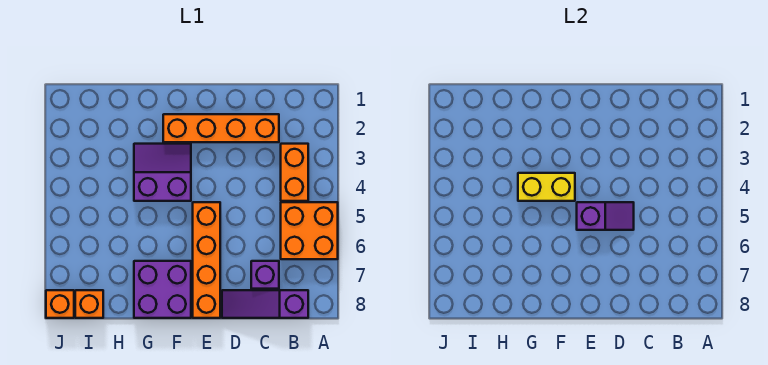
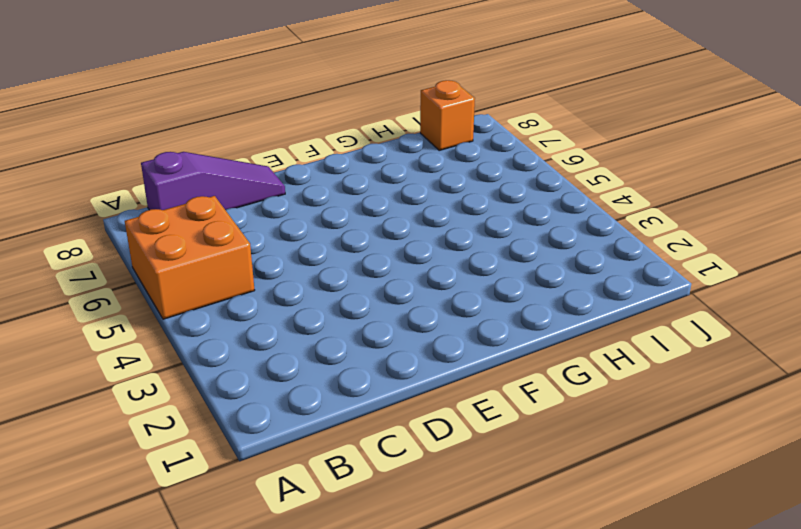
none -> orange 1x2 brick [281,144,308,201]
none -> orange 1x4 brick [163,114,279,142]
none -> purple 1x1 brick [251,261,279,289]

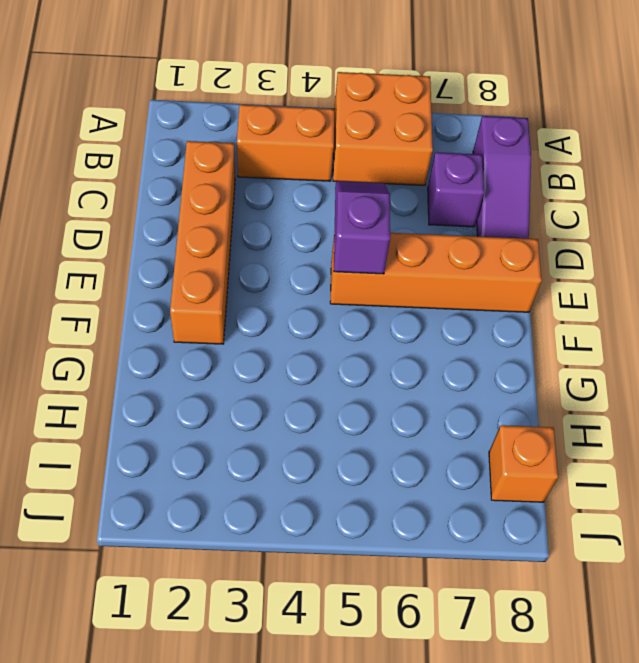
none -> purple 2x2 slope [134,144,191,201]
none -> purple 2x2 brick [134,261,191,318]
none -> orange 1x1 brick [46,290,74,318]

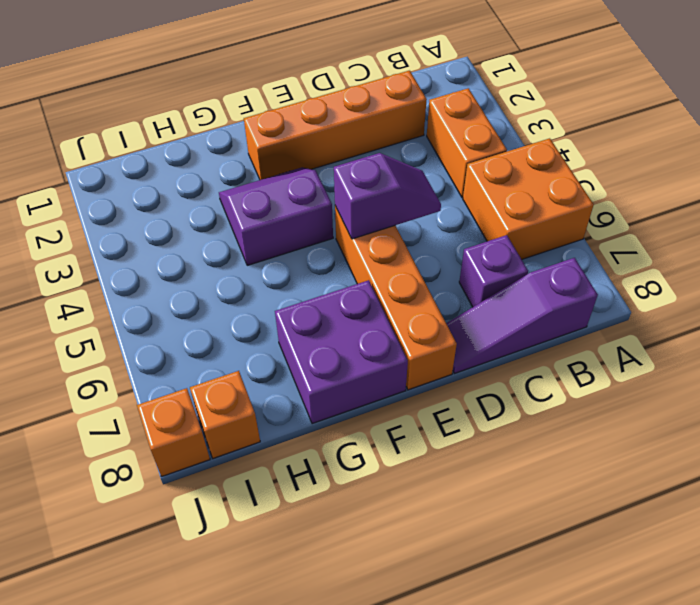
none -> yellow 1x2 brick [518,173,575,201]

